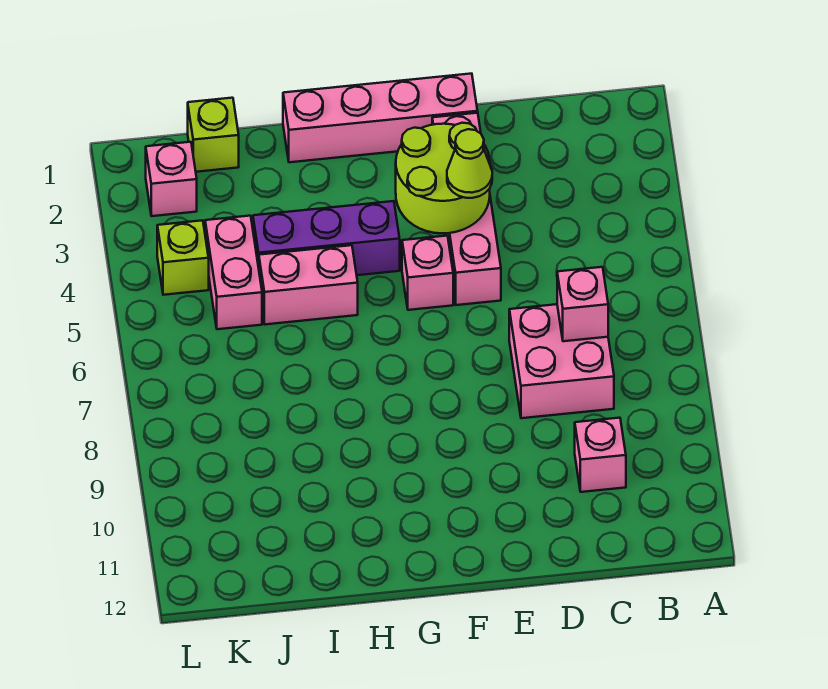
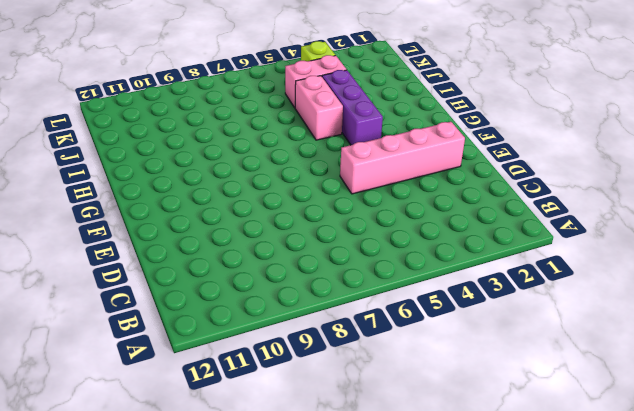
none -> pink 2x2 brick [509,304,614,418]
none -> pink 1x1 brick [575,418,626,492]
none -> pink 1x4 brick [283,74,478,162]

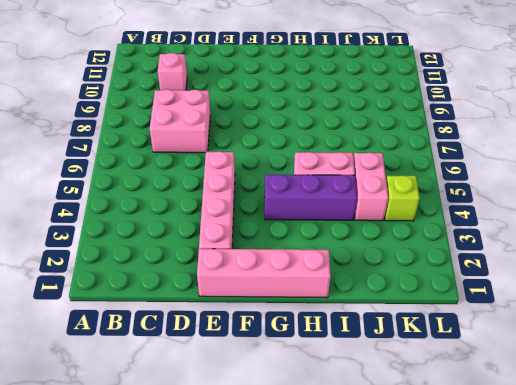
none -> pink 1x1 brick [402,236,453,310]
none -> lime 1x1 brick [188,98,239,172]
none -> pink 1x1 brick [146,142,197,216]

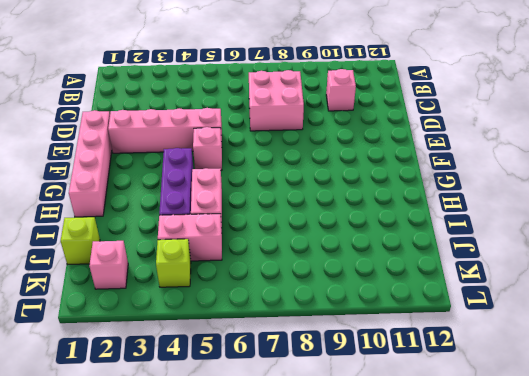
none -> pink 1x1 brick [557,267,608,341]
none -> lime 2x2 round brick [396,123,490,233]
none -> lime 1x1 cone [447,129,492,198]

